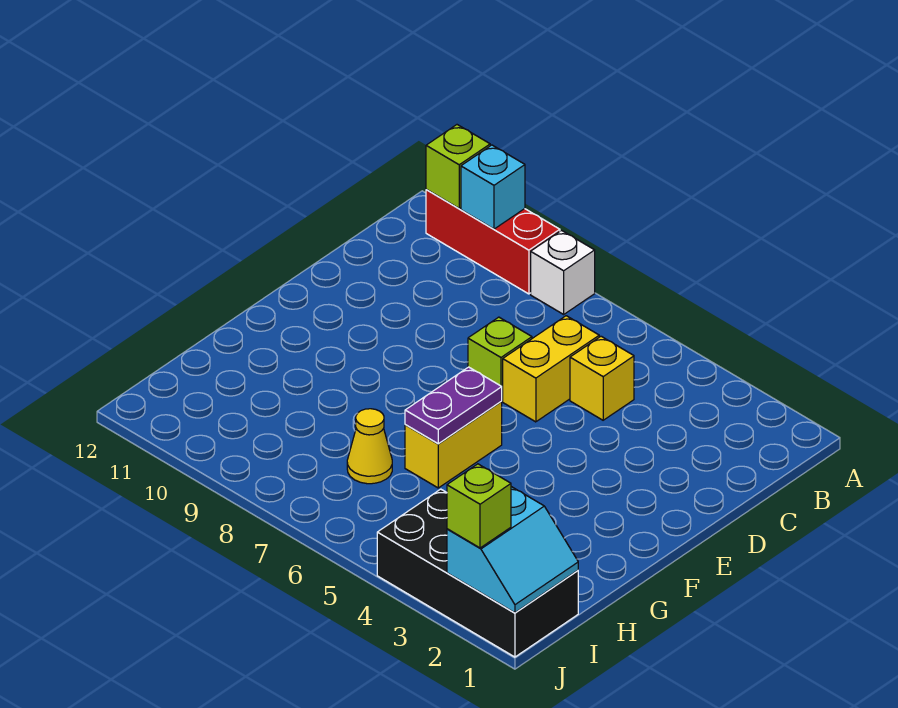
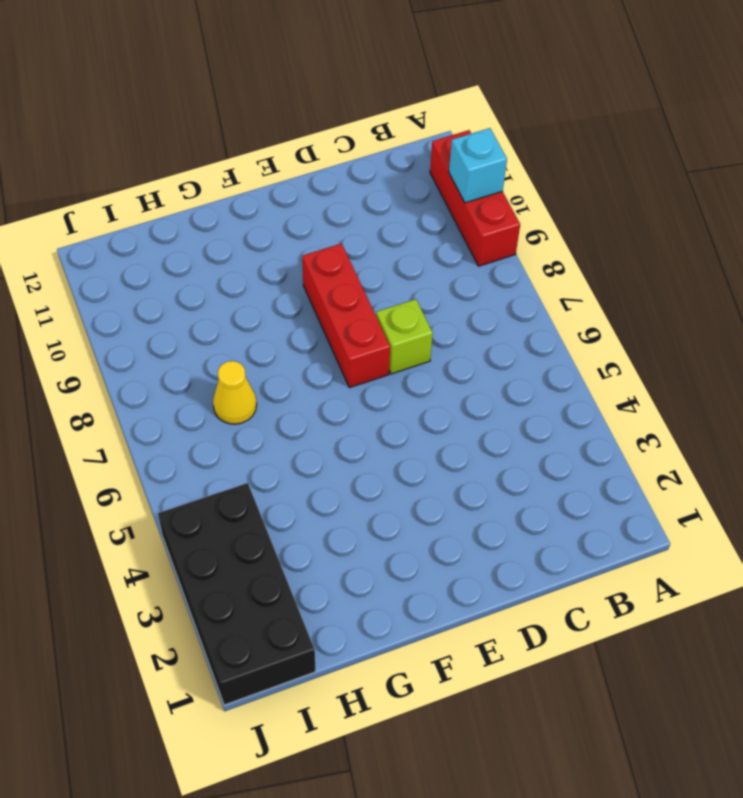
red 1x3 brick [302,243,390,388] -> none
none -> white 1x1 brick [531,231,595,314]
none -> yellow 1x1 brick [570,336,634,420]
none -> yellow 1x2 brick [503,316,599,422]

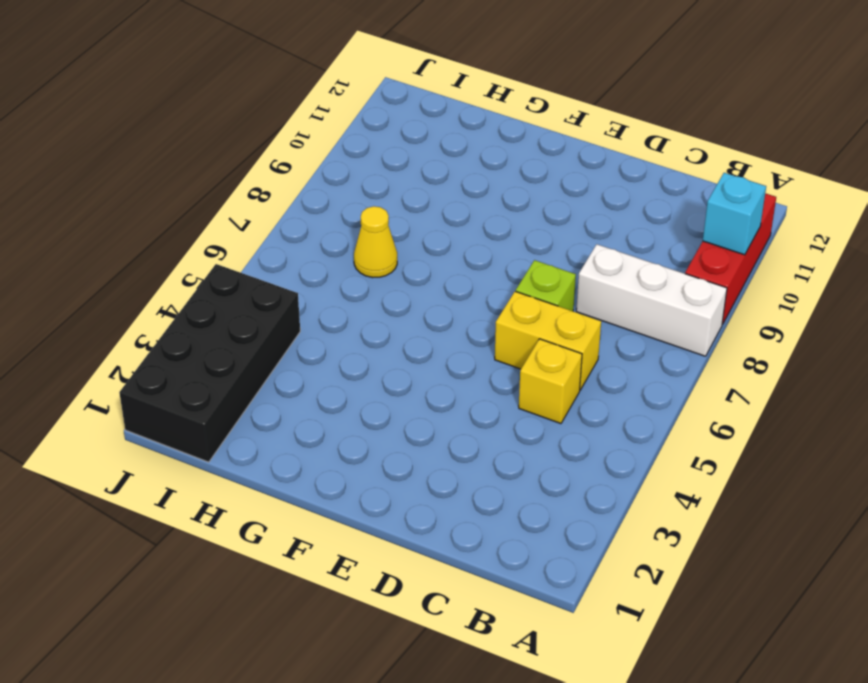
white 1x3 brick [576,244,727,356] -> white 1x1 brick [531,231,595,314]
none -> yellow 1x2 brick [405,402,502,488]
none -> lime 1x1 brick [426,125,490,208]
none -> purple 1x2 plate [405,367,502,444]

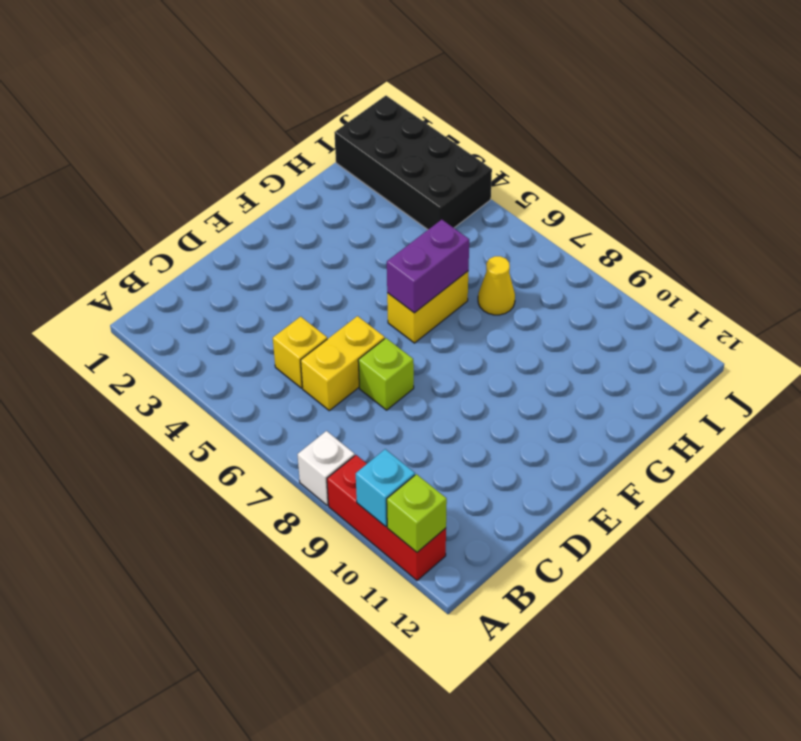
purple 1x2 brick [387,220,469,313] -> purple 1x2 plate [405,367,502,444]
none -> cyan 2x2 slope [447,487,578,613]
none -> lime 1x1 brick [447,464,511,548]

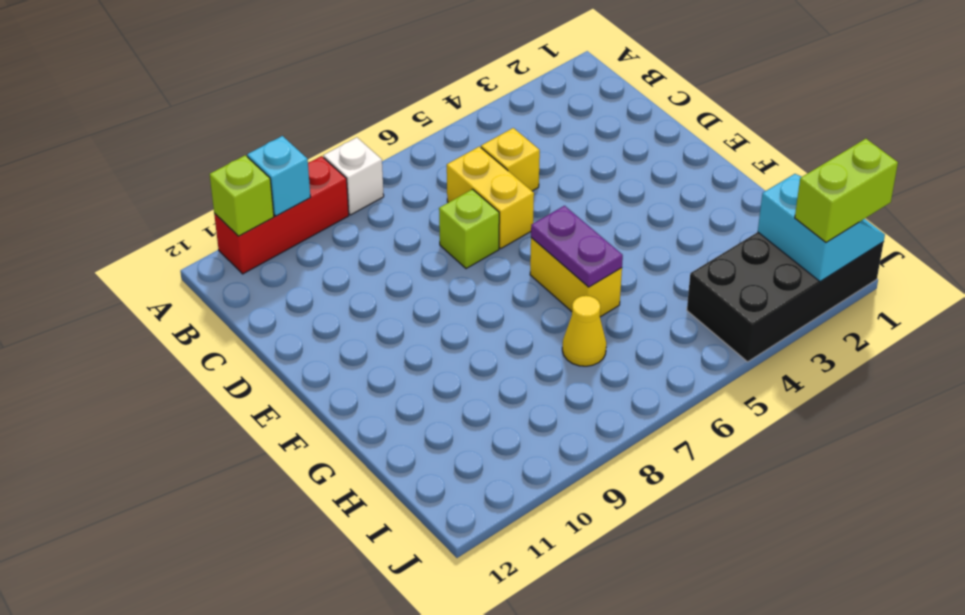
lime 1x2 brick [795,139,898,243] -> lime 1x1 brick [447,464,511,548]

